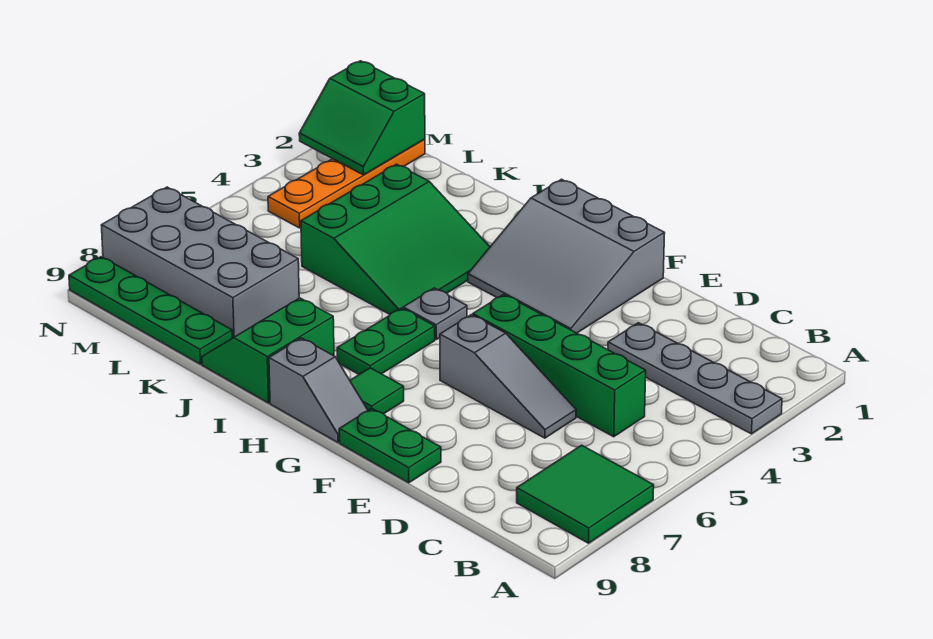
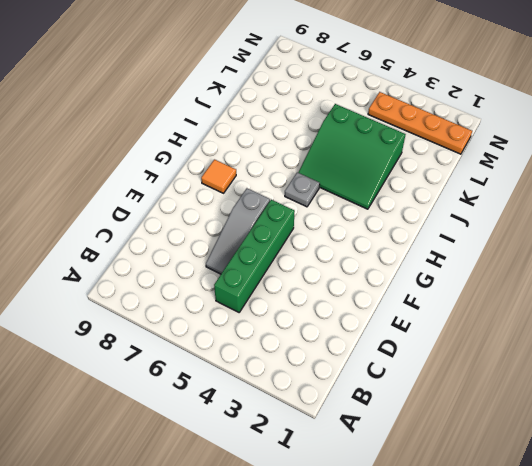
orange 1x1 tile [201,159,236,193] -> green 1x1 tile [350,368,404,414]
none -> grey 1x4 plate [608,323,782,434]
none -> green 2x2 tile [517,445,654,543]
none -> green 1x2 plate [339,408,441,483]

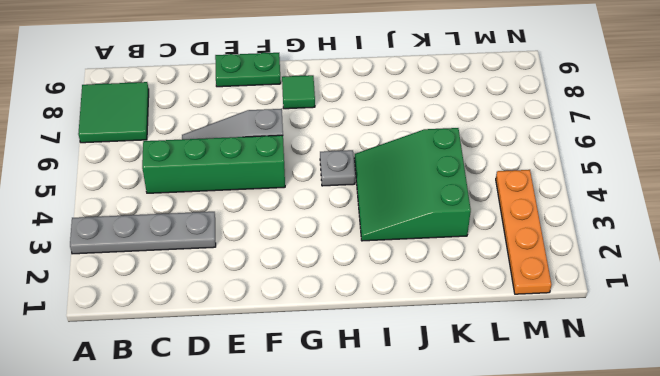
none -> grey 3x3 slope [468,179,665,333]
none -> grey 1x2 slope [269,338,368,442]
none -> green 1x2 plate [337,308,435,374]

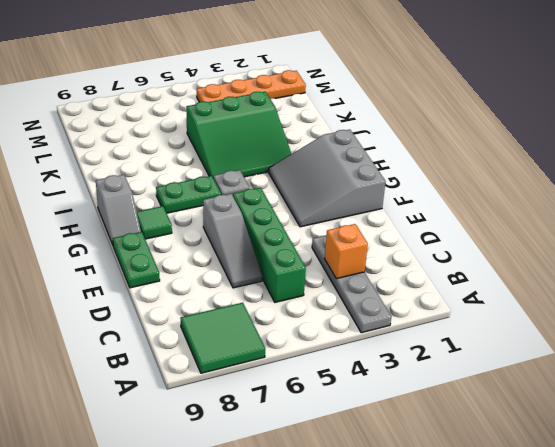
orange 1x1 brick [324,224,368,279] -> none
none -> green 2x2 slope [202,298,334,403]
none -> grey 2x4 brick [101,187,299,338]
none -> green 1x4 plate [69,257,232,364]

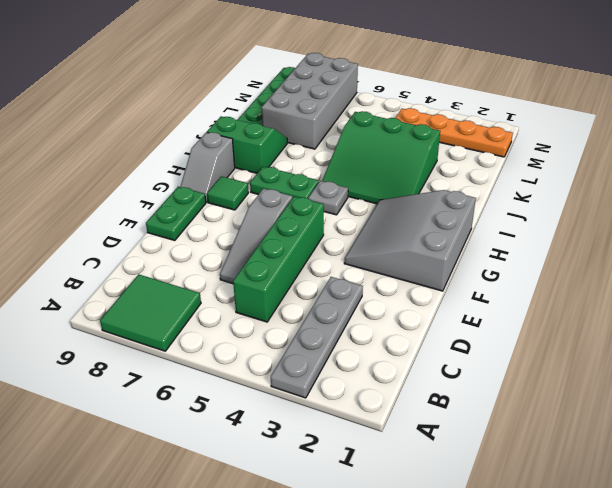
none -> green 2x2 slope [299,61,425,175]

